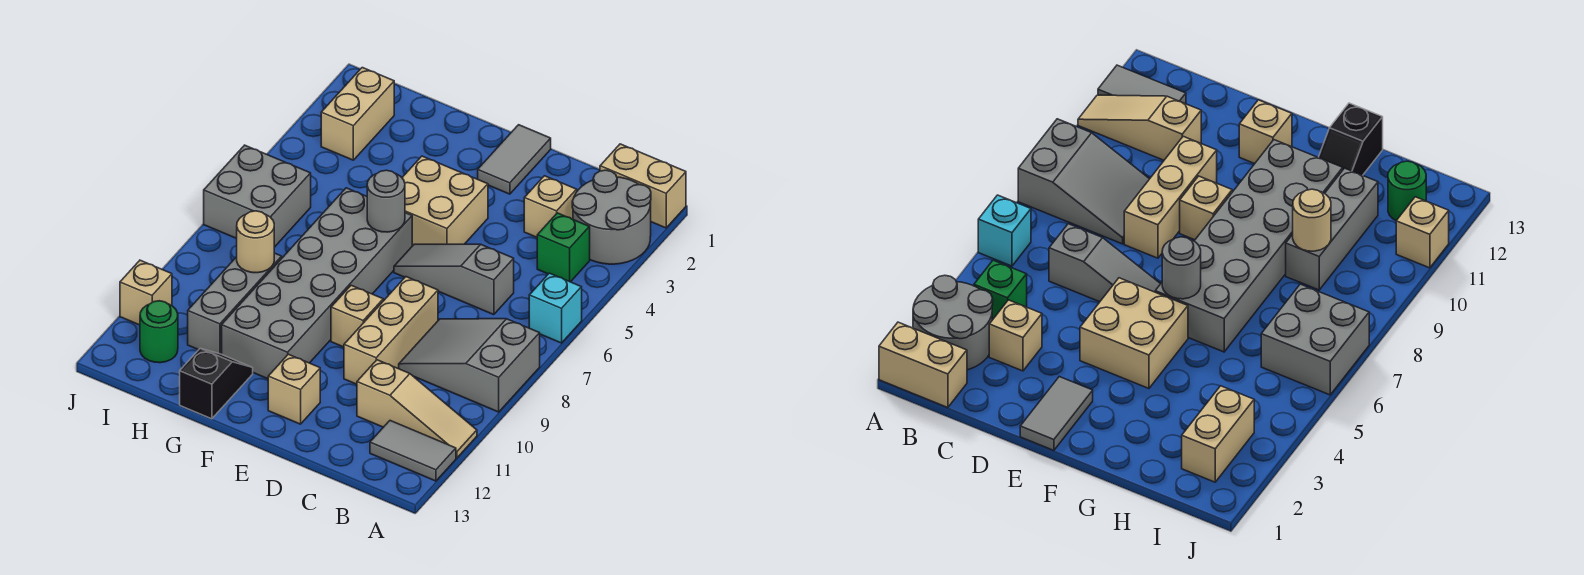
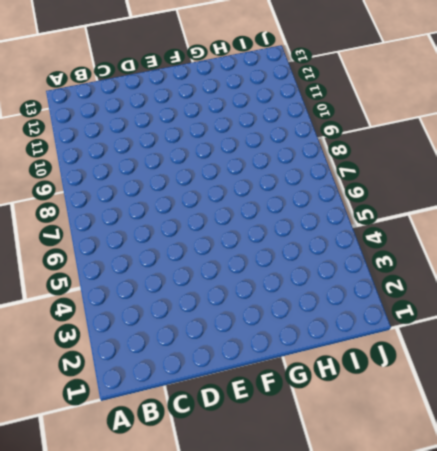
none -> tan 1x2 brick [600,144,686,228]
none -> grey 2x2 round brick [572,170,651,264]
none -> cyan 1x1 brick [529,273,582,343]

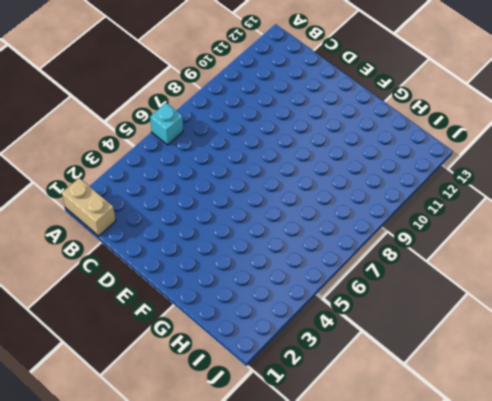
none -> grey 2x2 round brick [572,170,651,264]
none -> grey 2x3 slope [398,319,540,412]
none -> tan 1x3 slope [357,360,477,458]

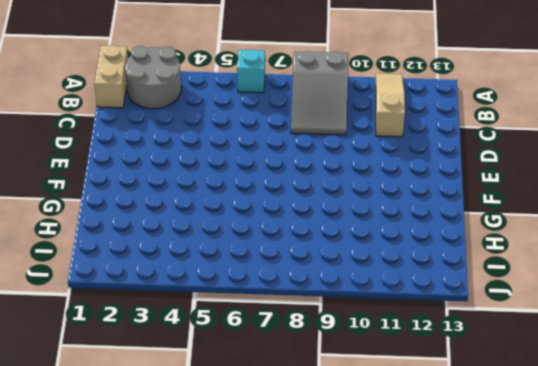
none -> grey 1x2 tile [370,421,456,481]
none -> green 1x1 brick [537,213,590,282]
none -> tan 1x1 brick [524,176,577,237]

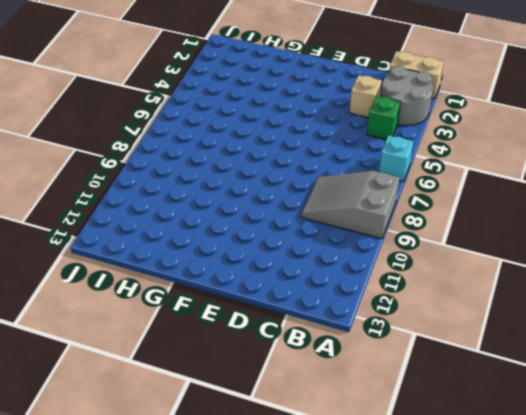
none -> tan 1x3 slope [357,360,477,458]
none -> grey 1x2 tile [370,421,456,481]
none -> grey 1x3 slope [394,244,514,315]

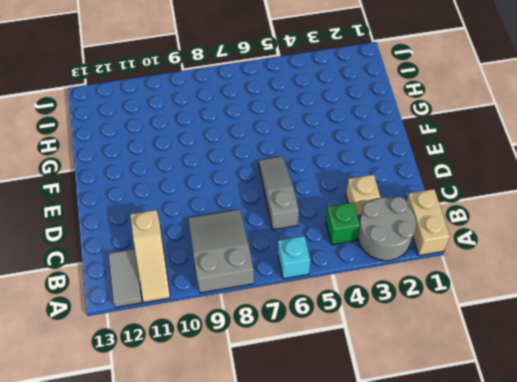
none -> tan 1x3 brick [344,277,438,384]
none -> grey 1x2 tile [478,125,551,194]
none -> tan 2x2 brick [402,156,488,246]

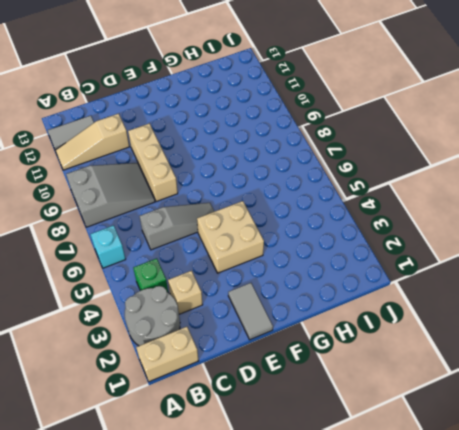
none -> tan 1x1 brick [331,285,383,347]
none -> tan 1x1 brick [268,354,320,424]
none -> grey 2x6 brick [222,188,412,379]

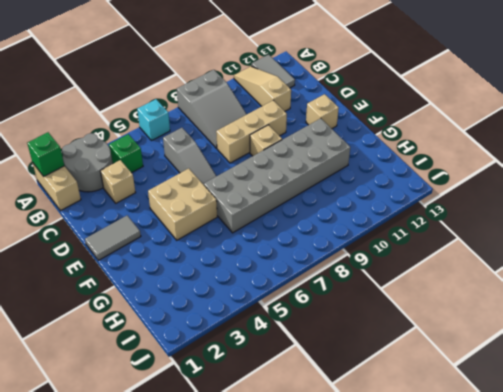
green 1x1 brick [27,132,64,176] -> none
none -> black 1x2 slope [180,348,253,419]
none -> grey 1x3 brick [188,253,282,354]
none -> tan 1x2 brick [321,68,394,160]

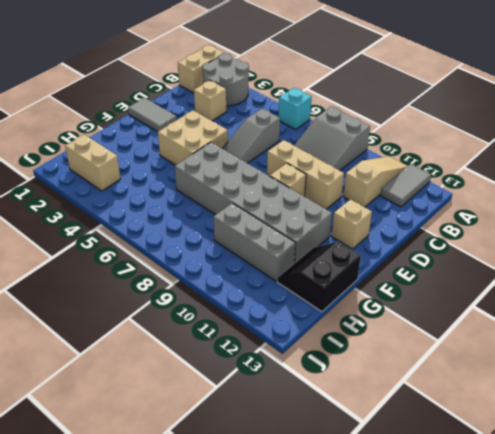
black 2x2 slope [277,242,361,312] -> black 1x2 slope [180,348,253,419]
none -> green 1x1 brick [537,213,590,282]
none -> grey 2x2 brick [204,145,311,247]
none -> green 1x1 round brick [140,301,178,363]

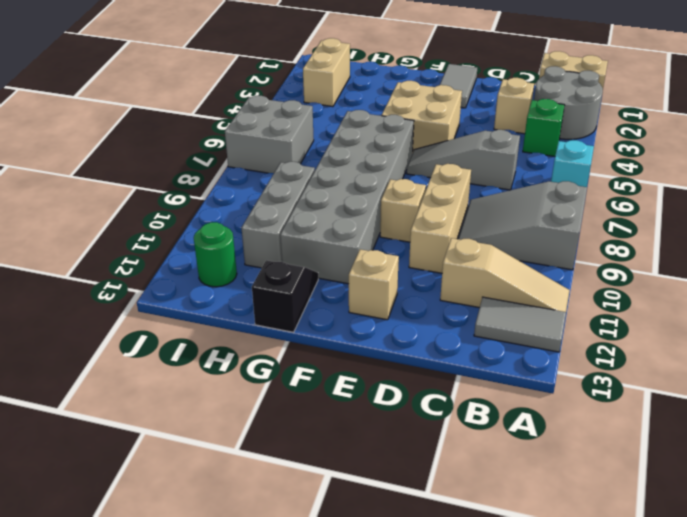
none -> tan 1x1 brick [120,260,172,325]
none -> grey 1x1 round brick [367,170,405,232]
none -> tan 1x1 round brick [237,211,274,273]

